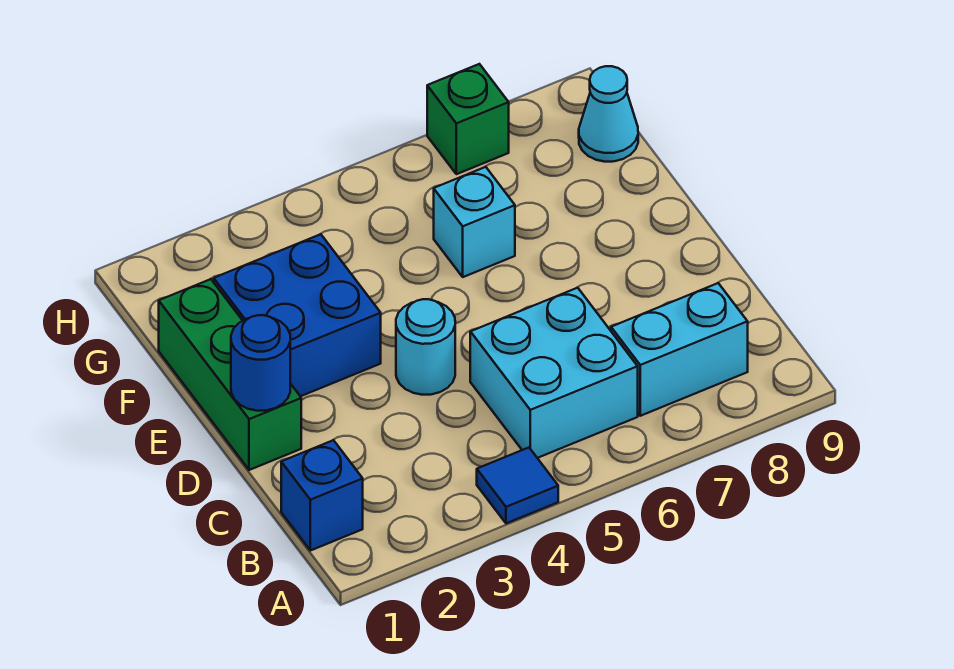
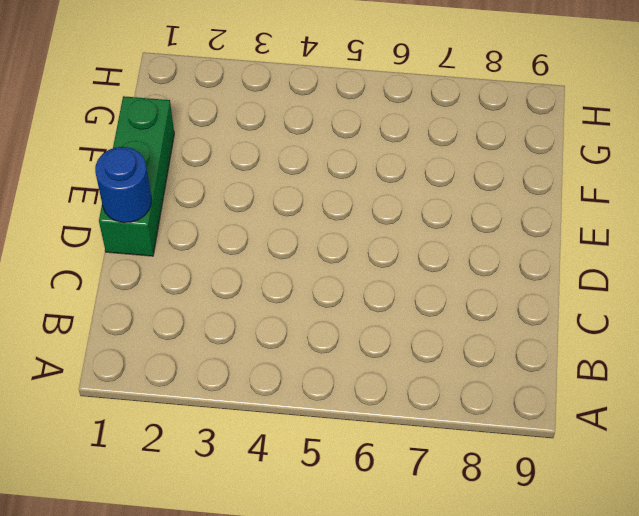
none -> blue 1x1 tile [477,448,558,523]
none -> blue 1x1 brick [281,440,363,551]

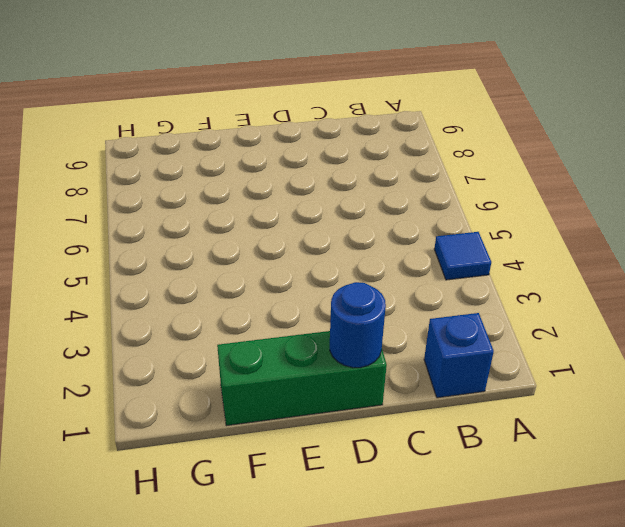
none -> cyan 2x2 brick [470,288,638,458]
none -> cyan 1x2 brick [611,283,748,416]

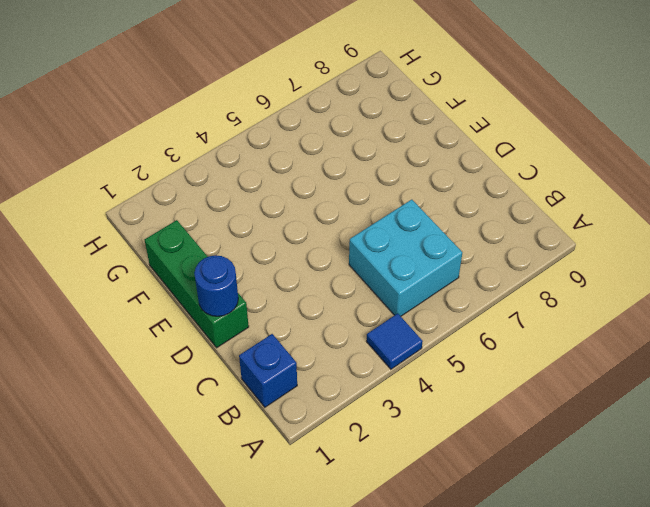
none -> cyan 1x2 brick [611,283,748,416]
none -> cyan 1x1 round brick [396,299,455,395]

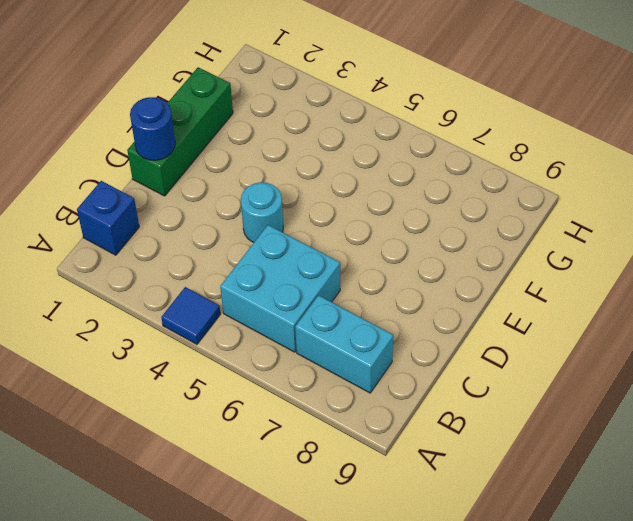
none -> blue 2x2 brick [214,234,381,396]
none -> cyan 1x1 brick [434,167,515,277]

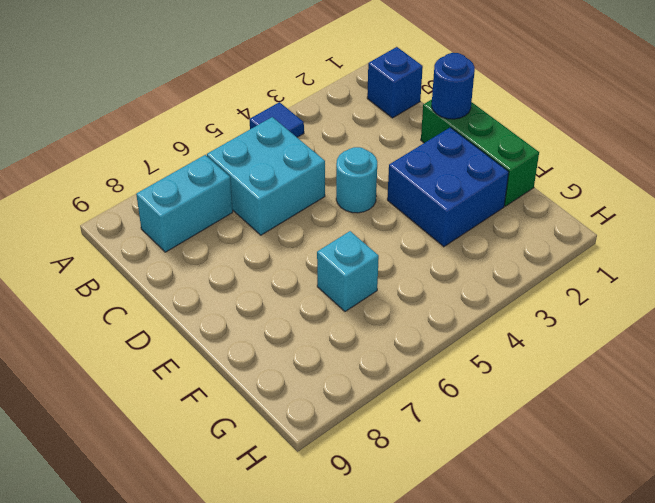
none -> cyan 1x1 cone [579,66,638,162]
none -> green 1x1 brick [427,64,509,174]

